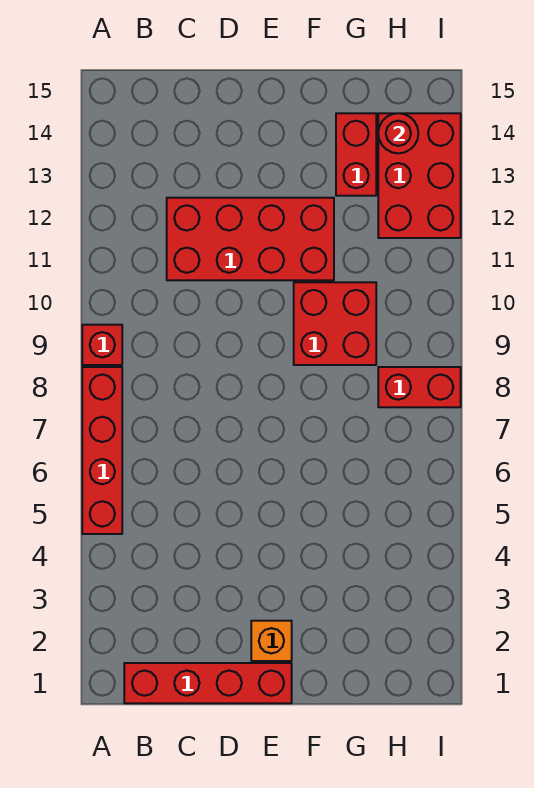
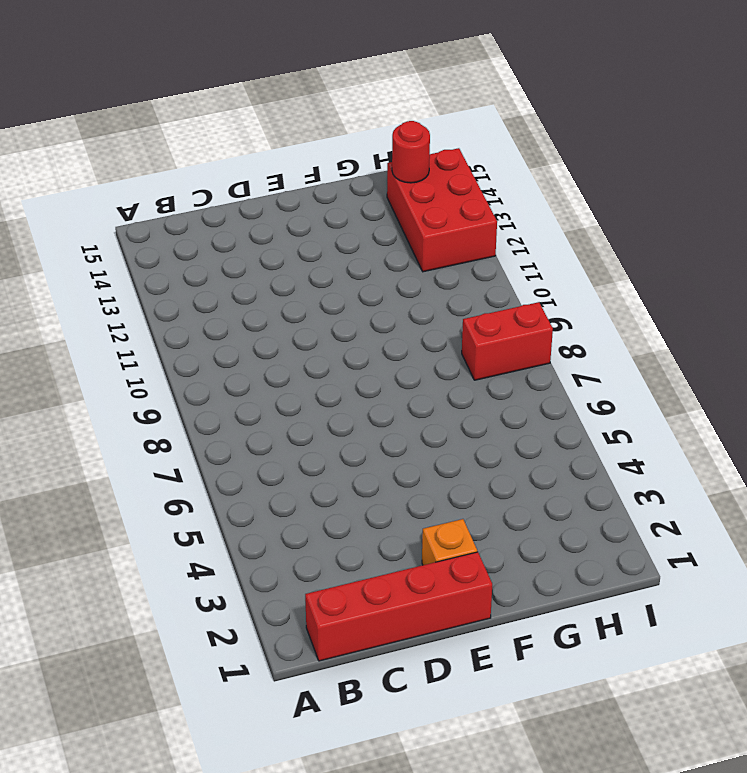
none -> red 1x4 brick [82,367,122,534]
none -> red 1x1 brick [82,325,122,365]

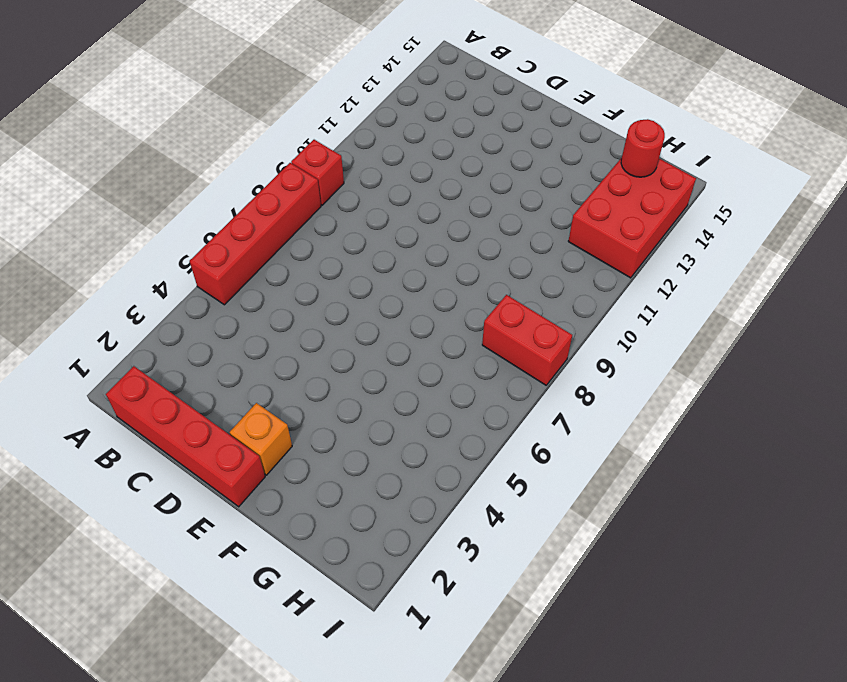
none -> red 2x4 brick [167,198,334,280]
none -> red 2x2 brick [294,282,376,365]

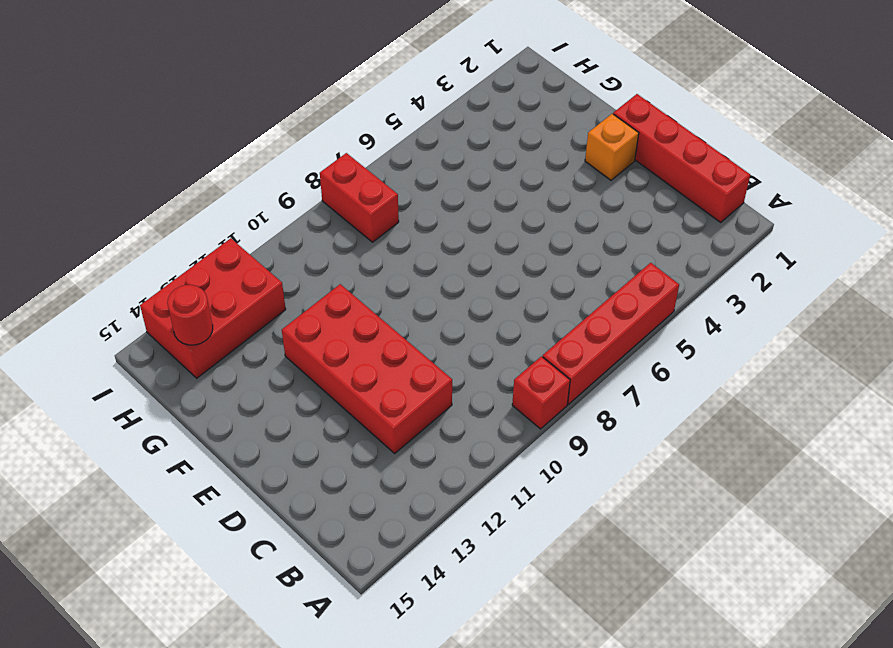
none -> red 2x2 brick [294,282,376,365]
none -> red 1x2 brick [336,113,376,196]

